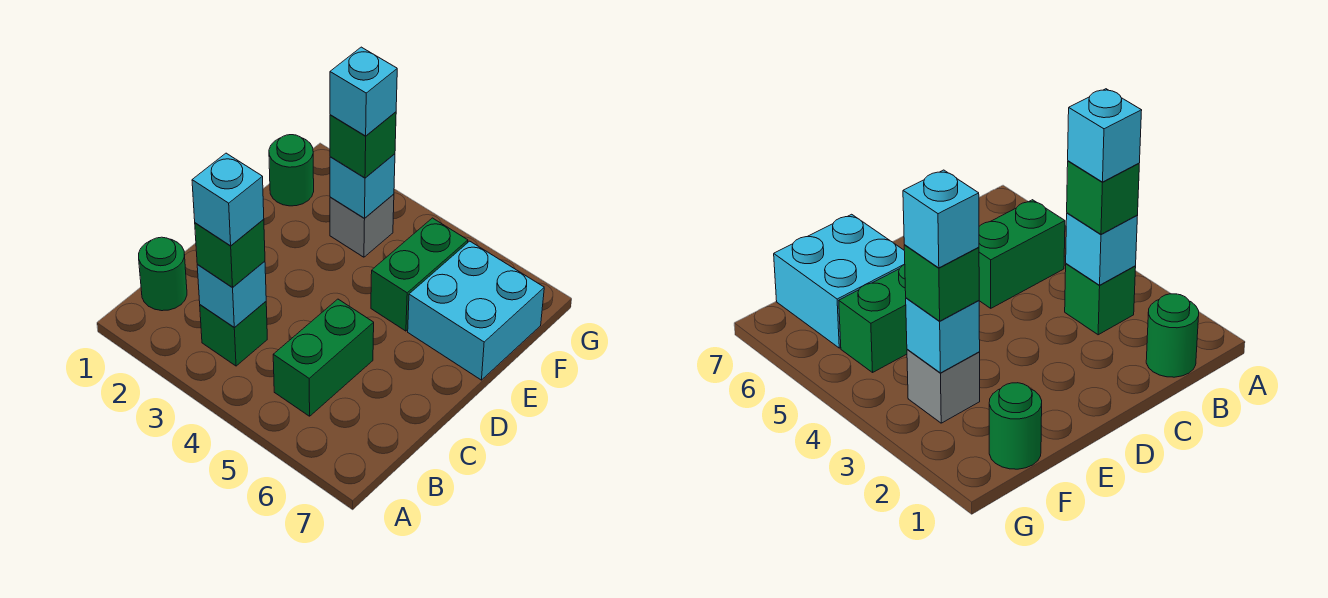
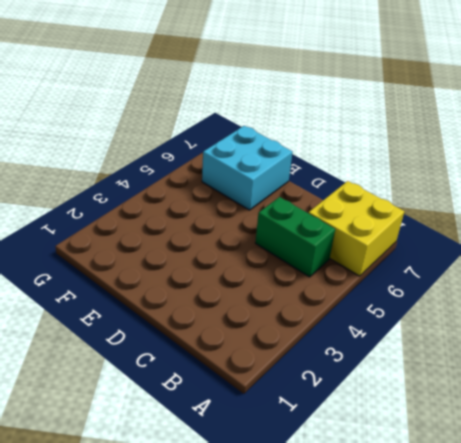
yellow 2x2 brick [309,181,404,276] -> none
none -> green 1x1 round brick [139,237,187,311]
none -> green 1x1 brick [200,302,267,366]
none -> green 1x2 brick [371,218,468,331]

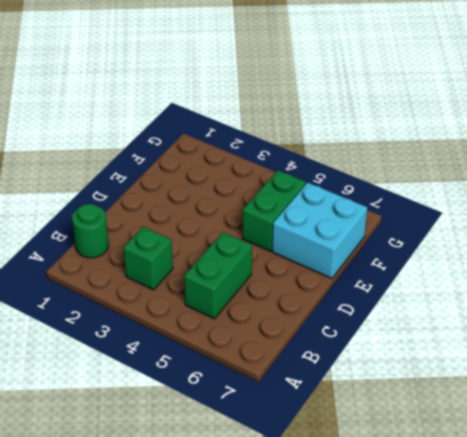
none -> green 1x1 round brick [269,135,314,206]
none -> grey 1x1 brick [330,194,394,257]
none -> cyan 1x1 brick [197,261,266,328]

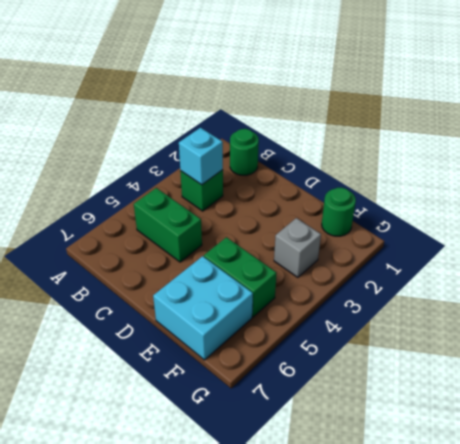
none -> cyan 1x1 brick [330,154,395,219]
none -> green 1x1 brick [195,219,265,288]
none -> green 1x1 brick [330,112,396,178]

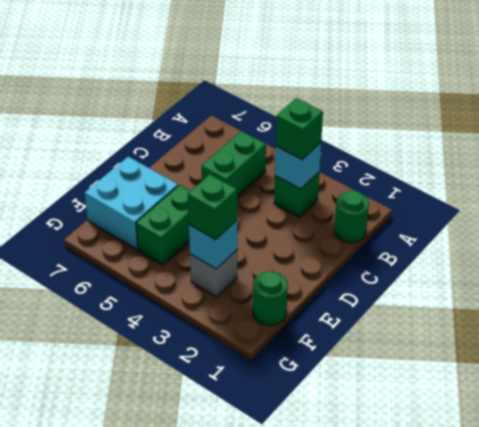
none -> cyan 1x1 brick [192,153,264,246]
none -> cyan 1x1 brick [330,47,397,136]

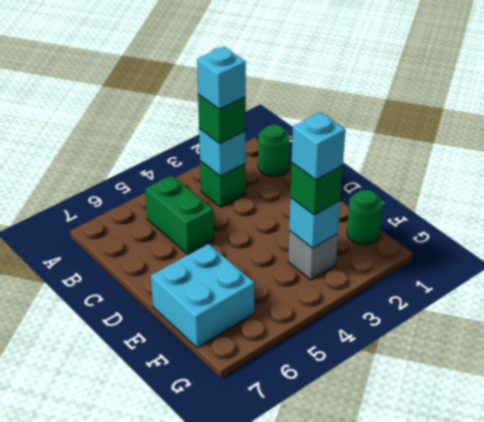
none -> green 1x2 brick [371,218,468,331]

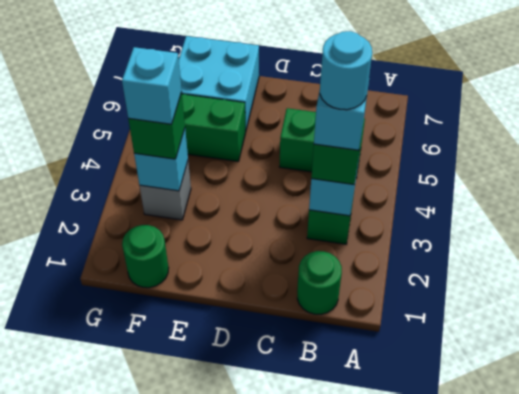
cyan 1x1 round brick [320,31,372,110] -> none

